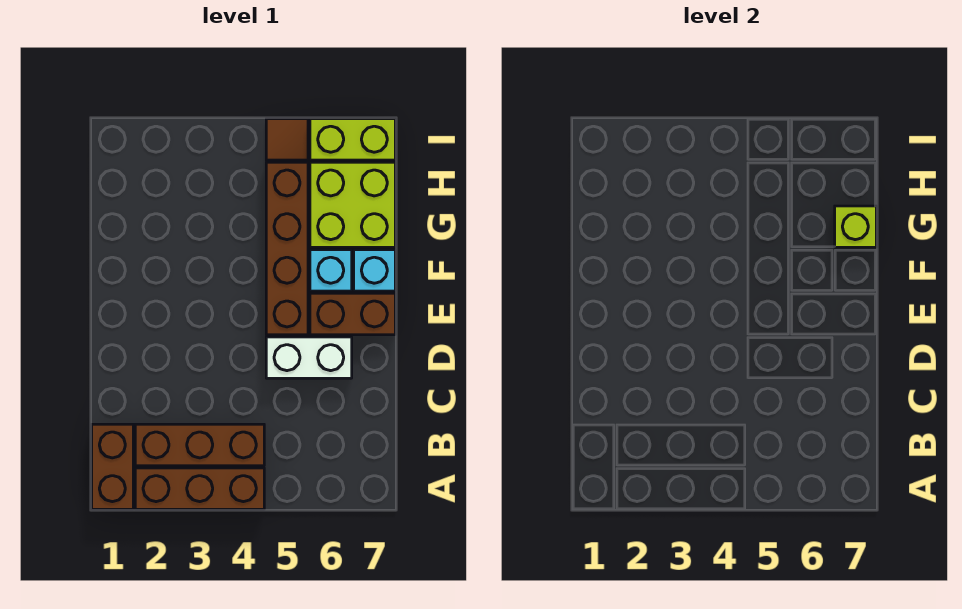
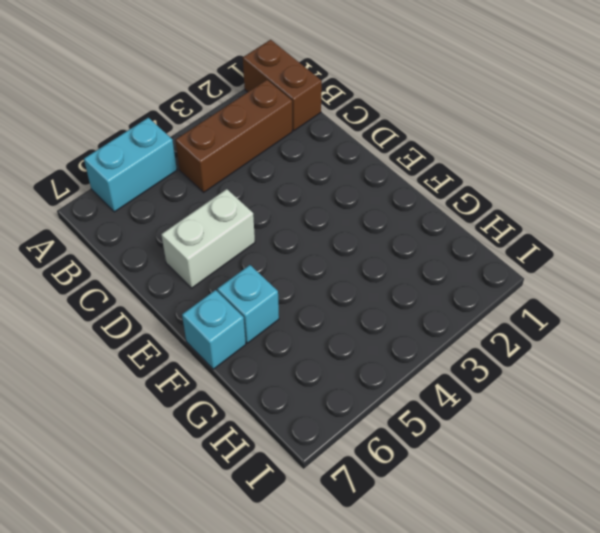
cyan 1x2 brick [84,118,177,212] -> none
none -> brown 1x3 brick [135,468,264,509]
none -> brown 1x4 brick [266,162,308,335]
none -> brown 1x2 brick [310,293,395,335]

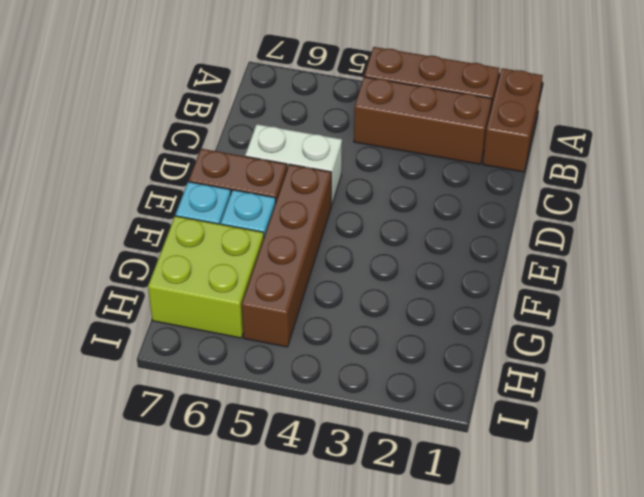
none -> brown 1x1 tile [266,119,308,160]
none -> lime 1x2 brick [310,119,395,160]
none -> lime 1x1 brick [835,206,876,247]

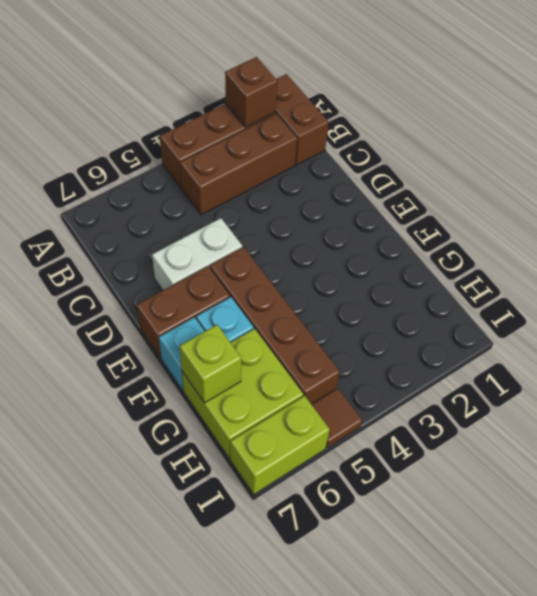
brown 1x1 brick [225,57,278,127] -> none

